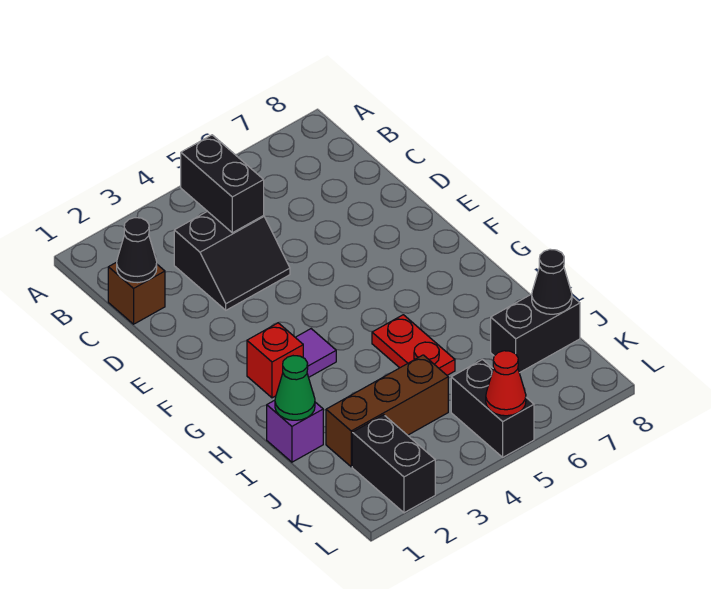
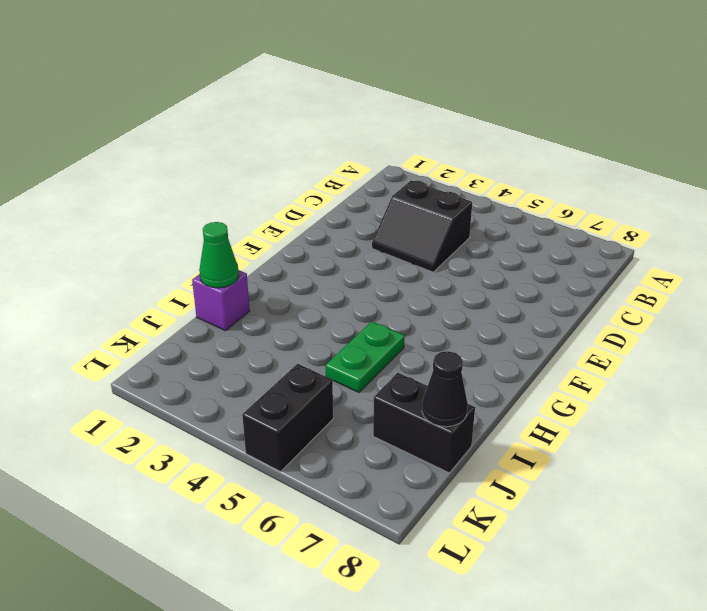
green 1x2 plate [326,321,405,392] -> red 1x2 plate [372,315,455,375]
none -> brown 1x1 brick [108,262,165,324]
none -> red 1x1 brick [247,323,303,398]
none -> purple 1x1 tile [295,329,336,377]

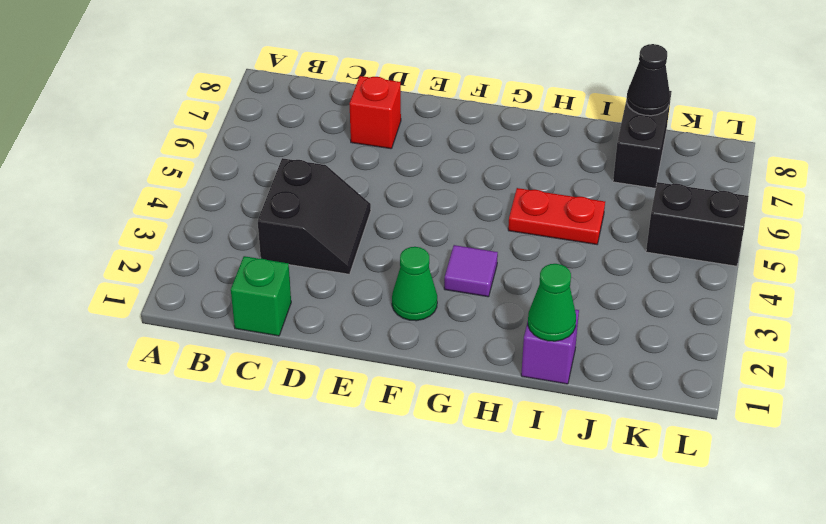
green 1x1 brick [231,256,291,336] -> brown 1x1 brick [108,262,165,324]
red 1x1 brick [350,76,401,149] -> red 1x1 brick moved to [247,323,303,398]
green 1x1 cone [392,247,437,321] -> none
none -> brown 1x3 brick [326,355,448,467]
none -> black 1x2 brick [352,415,435,513]
none -> black 1x2 brick [181,135,264,233]

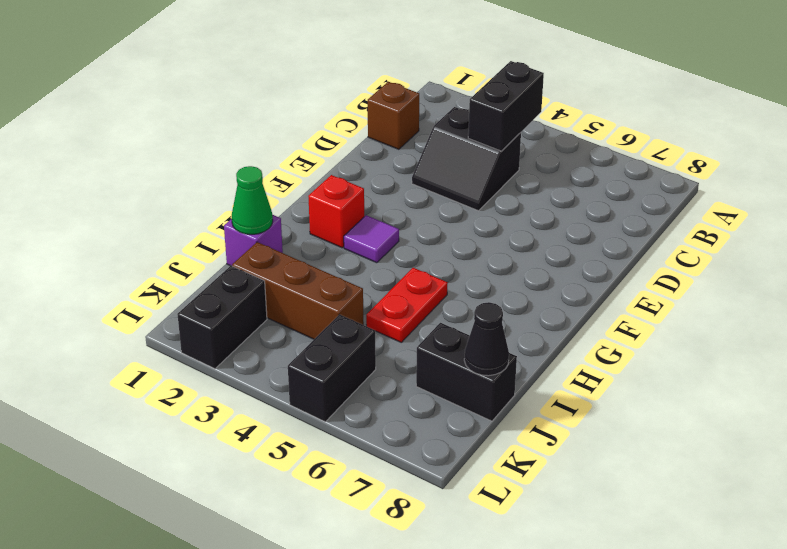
none -> black 1x1 cone [117,218,157,283]
none -> red 1x1 cone [486,351,526,416]

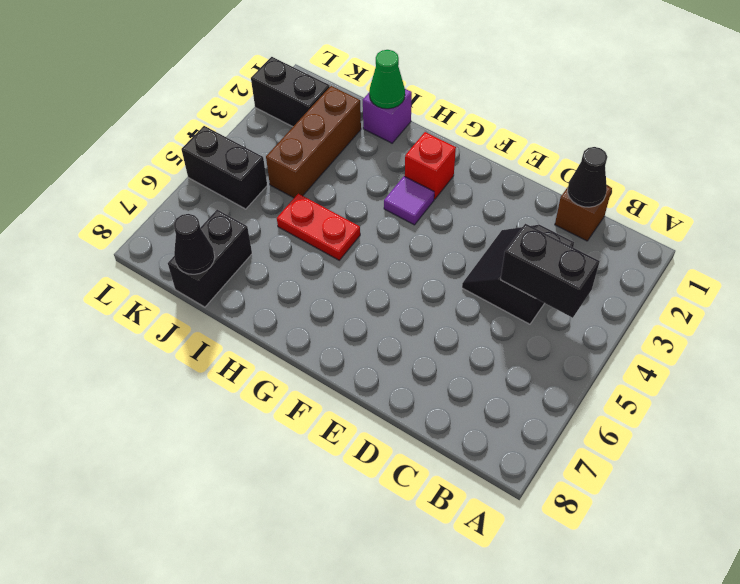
none -> red 1x1 cone [486,351,526,416]

